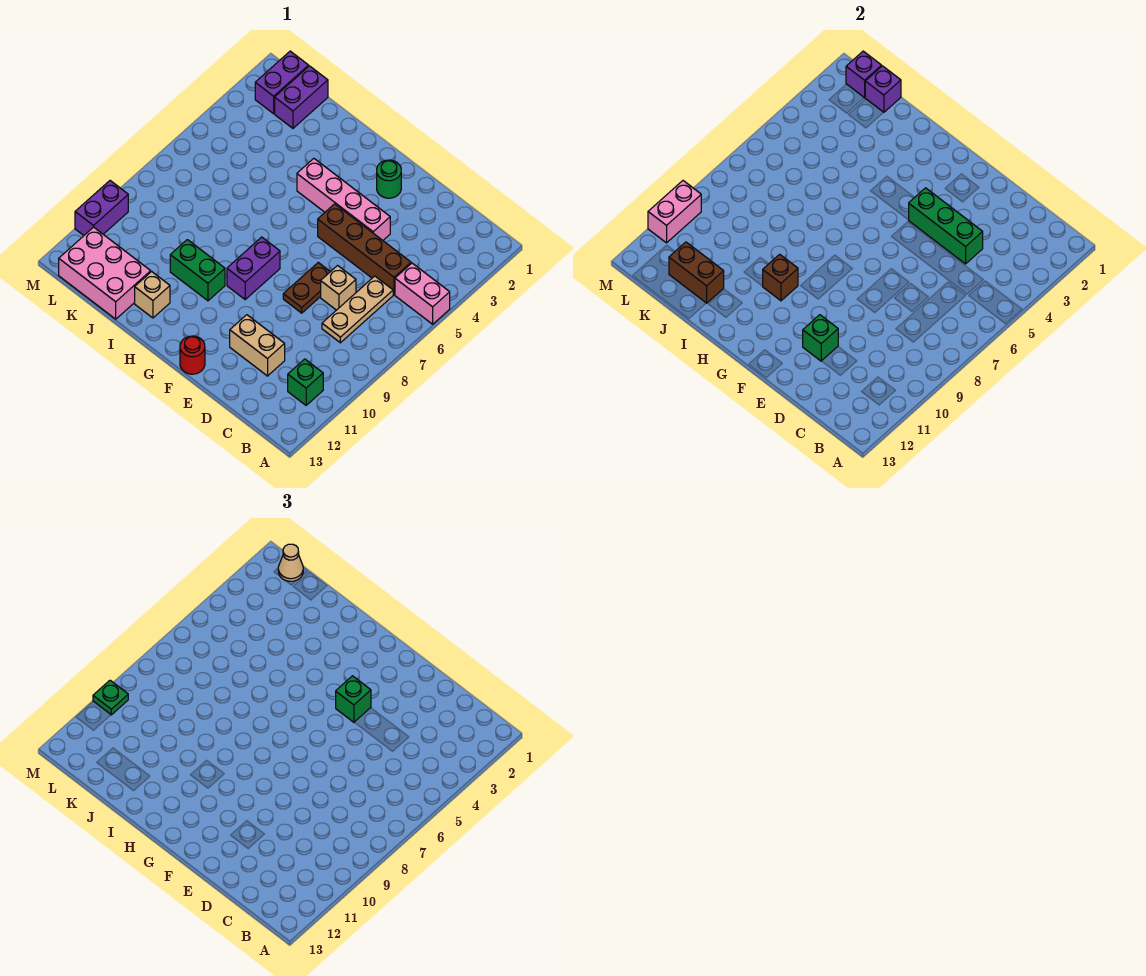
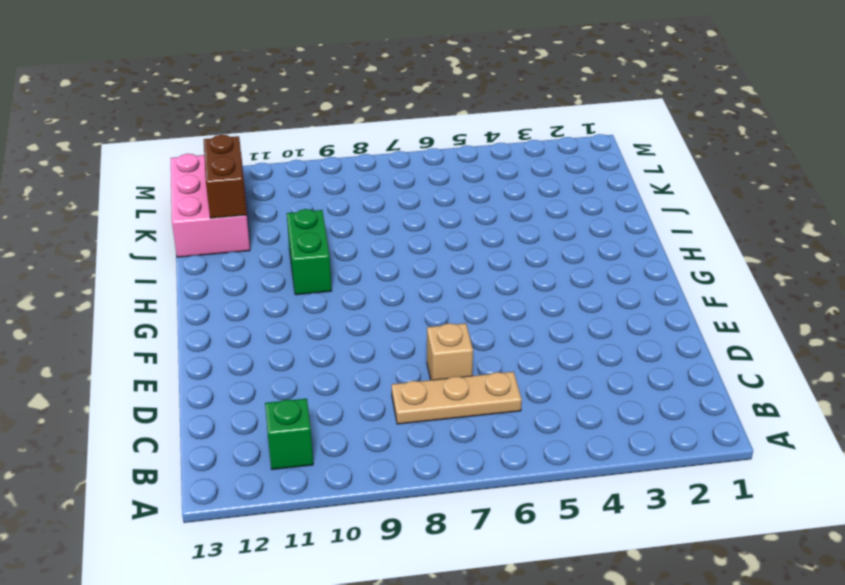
none -> pink 1x2 brick [395,263,450,324]
none -> brown 1x4 brick [318,204,411,295]
none -> tan 1x2 brick [230,315,285,376]

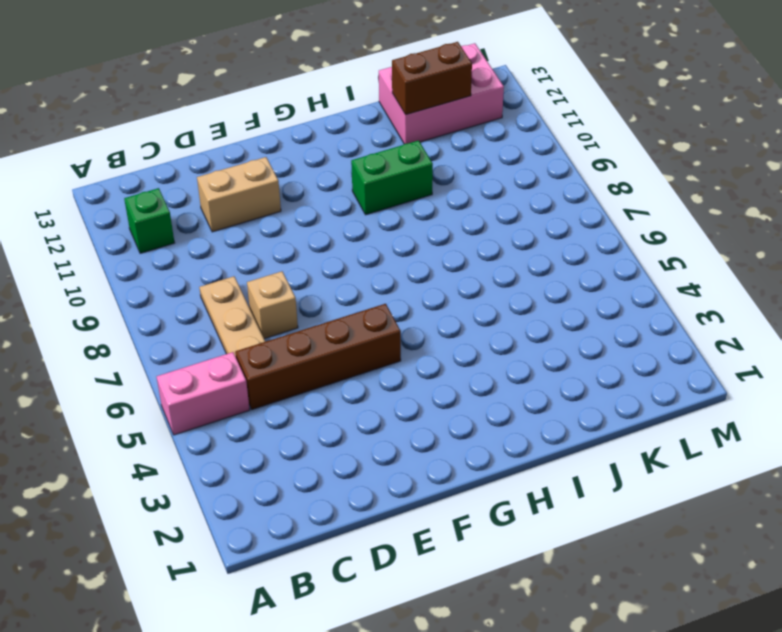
none -> pink 1x4 brick [297,158,390,240]
none -> brown 1x2 plate [283,263,330,313]
none -> green 1x1 round brick [377,160,401,198]

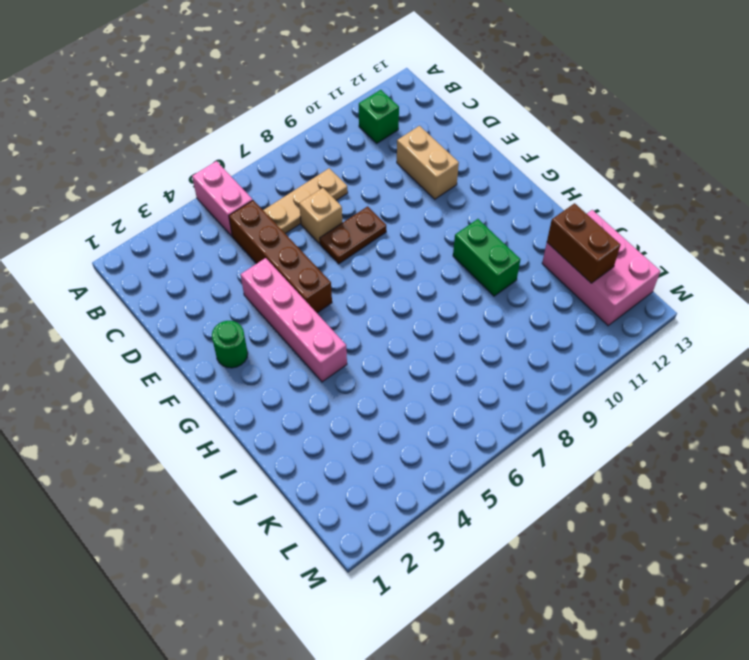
none -> red 1x1 round brick [180,336,205,374]
none -> purple 1x2 brick [227,237,280,299]
none -> tan 1x1 brick [135,272,170,318]

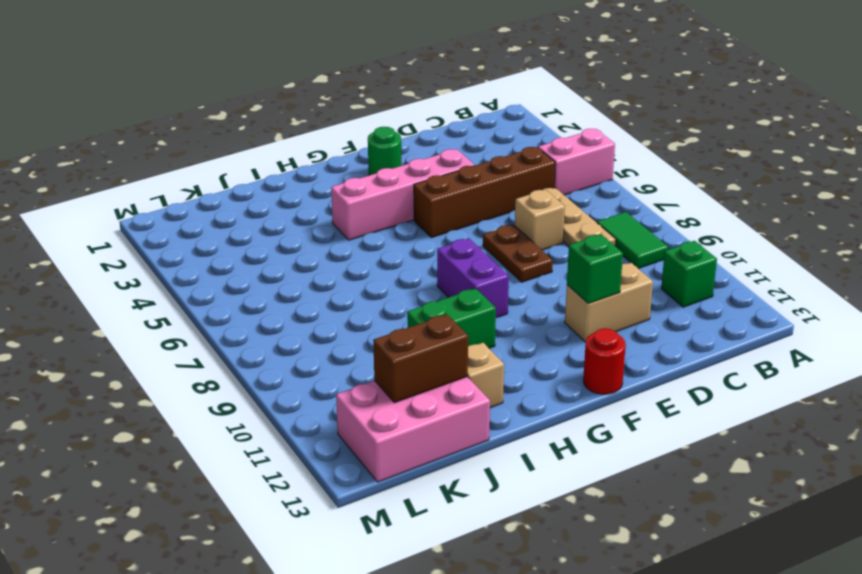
green 1x2 tile [597,212,668,269] -> none
none -> purple 1x2 brick [275,66,328,128]
none -> purple 1x2 brick [255,51,309,114]
none -> purple 1x2 brick [75,181,128,235]

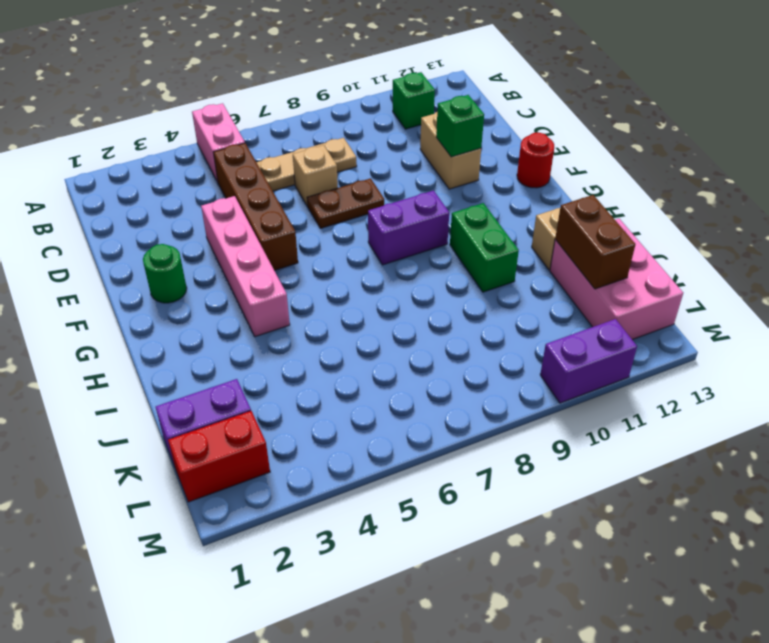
red 1x2 brick [168,411,270,502] -> purple 1x2 brick [255,51,309,114]
none -> green 1x3 brick [909,188,983,264]
none -> brown 1x1 brick [763,254,798,301]
none -> purple 1x1 brick [865,66,901,112]

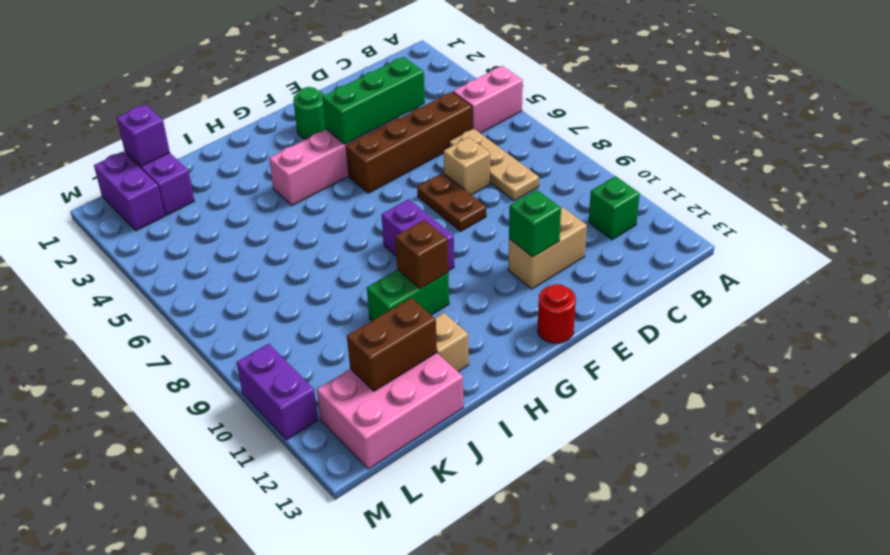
none -> purple 1x1 brick [846,51,882,98]
none -> pink 1x2 brick [648,181,701,243]
none -> green 1x1 brick [336,676,371,722]

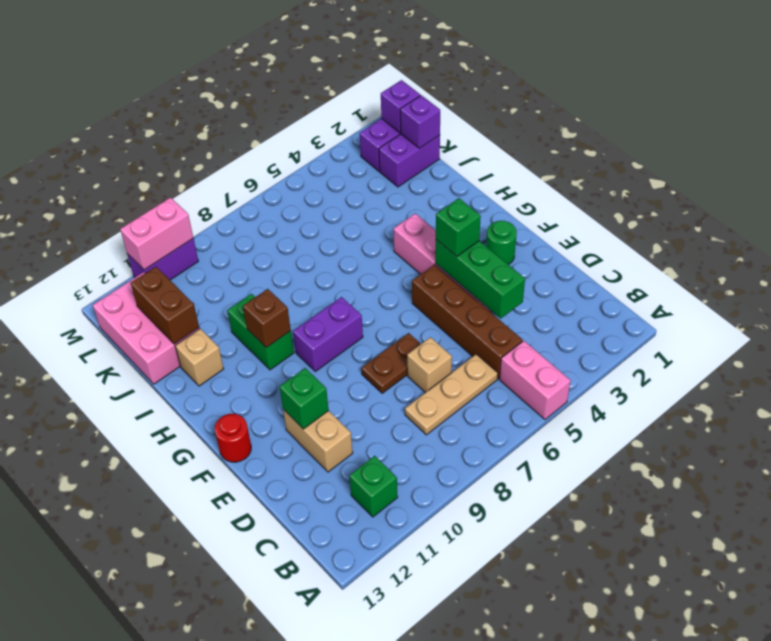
none -> tan 1x1 cone [278,544,303,581]
none -> green 1x1 plate [93,680,128,715]

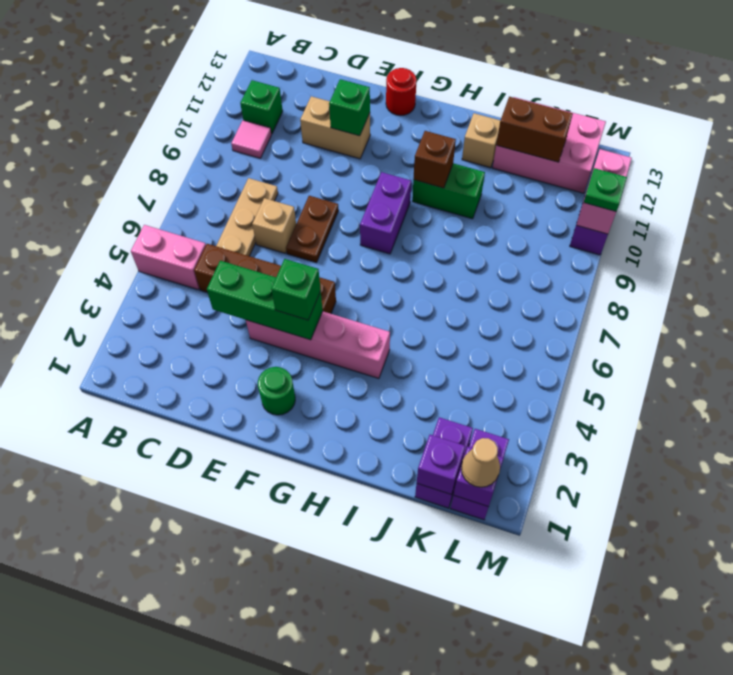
pink 1x1 tile [231,120,271,158] -> none

